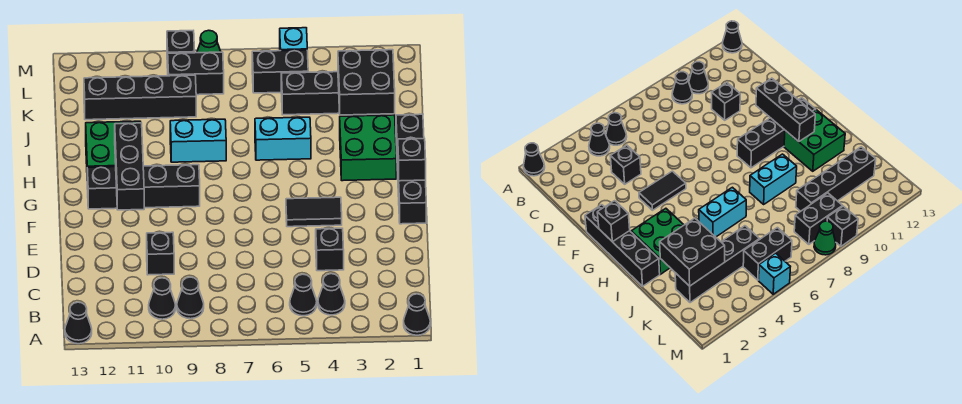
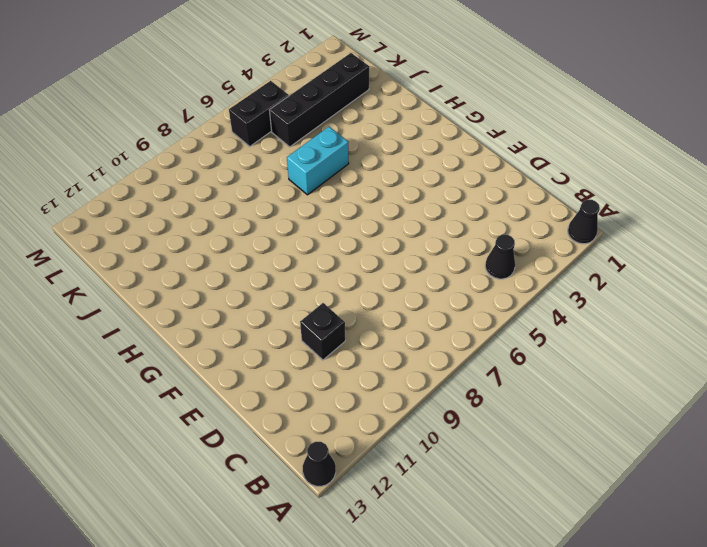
none -> black 1x1 cone [290,274,317,316]
none -> black 1x1 cone [177,277,204,319]
none -> black 1x1 cone [149,278,176,319]

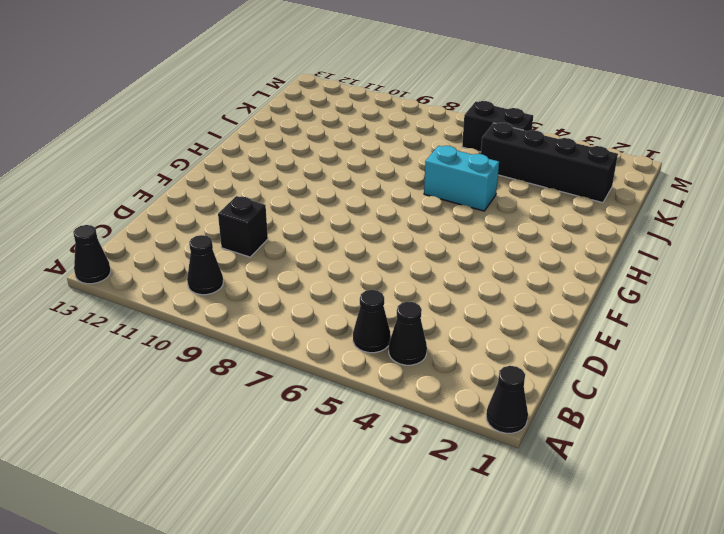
none -> black 1x1 cone [177,277,204,319]
none -> black 1x1 brick [316,228,344,271]
none -> black 1x4 brick [396,114,426,224]

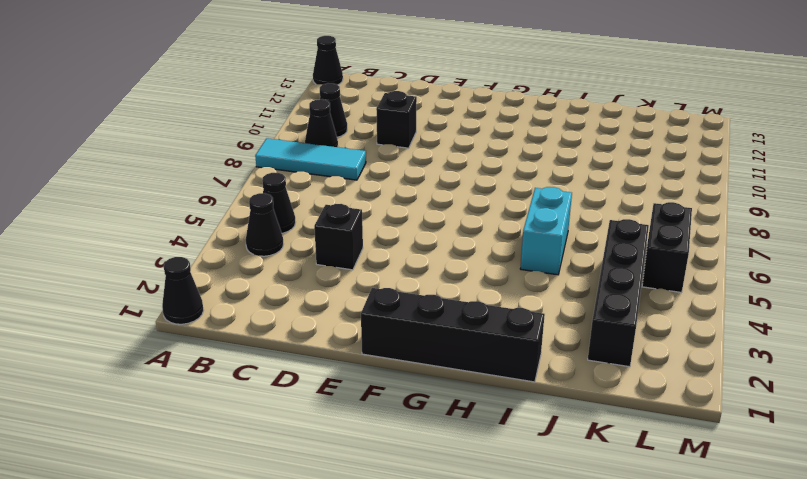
cyan 1x3 tile [255,138,366,180] -> none
none -> black 1x2 tile [286,197,342,227]
none -> black 1x4 brick [87,165,200,209]
none -> green 2x2 brick [340,115,396,181]

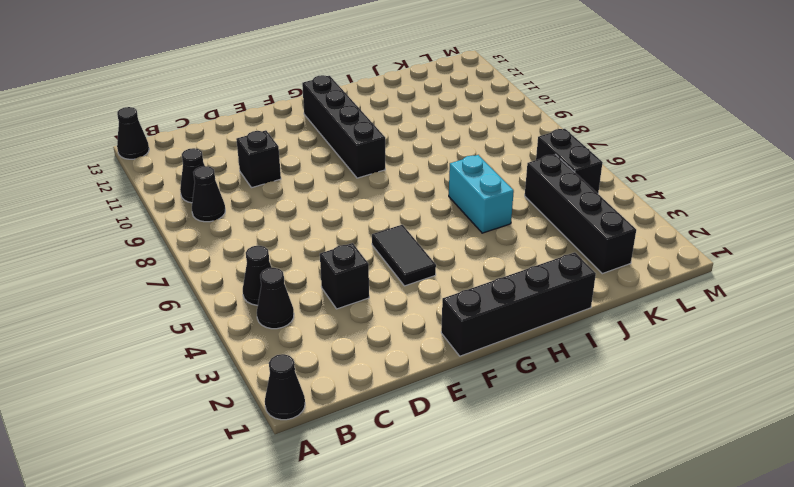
none -> green 2x2 brick [340,115,396,181]
none -> green 2x2 brick [86,121,141,167]
none -> cyan 1x2 brick [170,119,226,162]

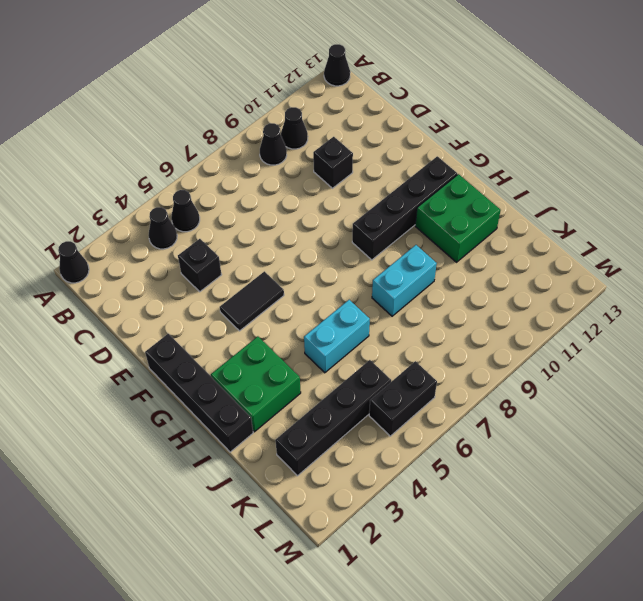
none -> black 1x4 brick [84,75,196,120]
none -> black 1x2 brick [168,52,224,95]
none -> cyan 1x1 brick [280,28,307,51]

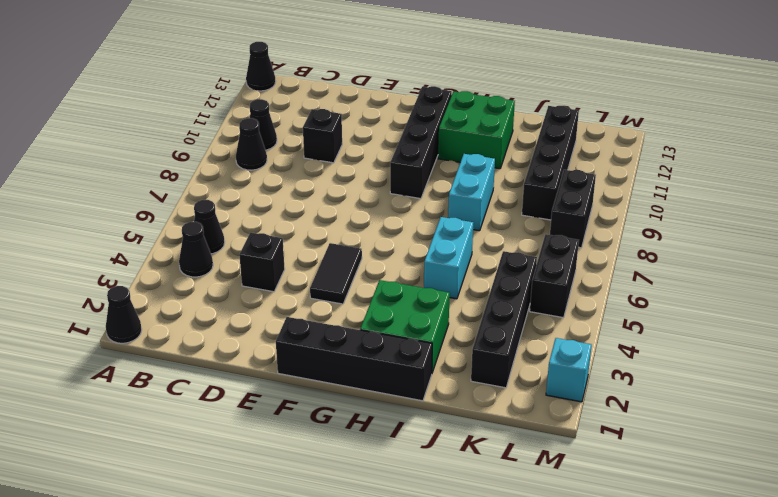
cyan 1x1 brick [546,338,592,402] -> cyan 1x1 brick moved to [280,28,307,51]
none -> green 1x1 cone [197,30,221,53]
none -> black 1x1 brick [167,31,195,68]
none -> black 1x3 brick [115,123,144,210]

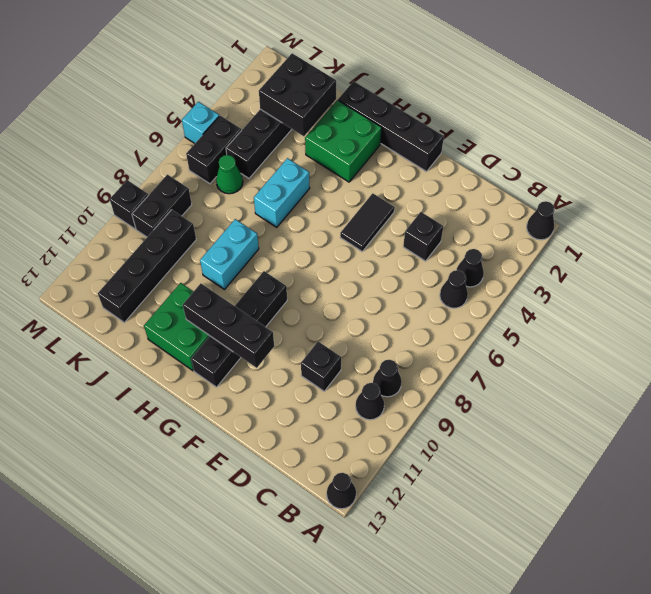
green 1x1 cone [216,155,243,194] -> green 1x1 cone moved to [197,30,221,53]
none -> black 1x1 brick [398,138,426,181]

